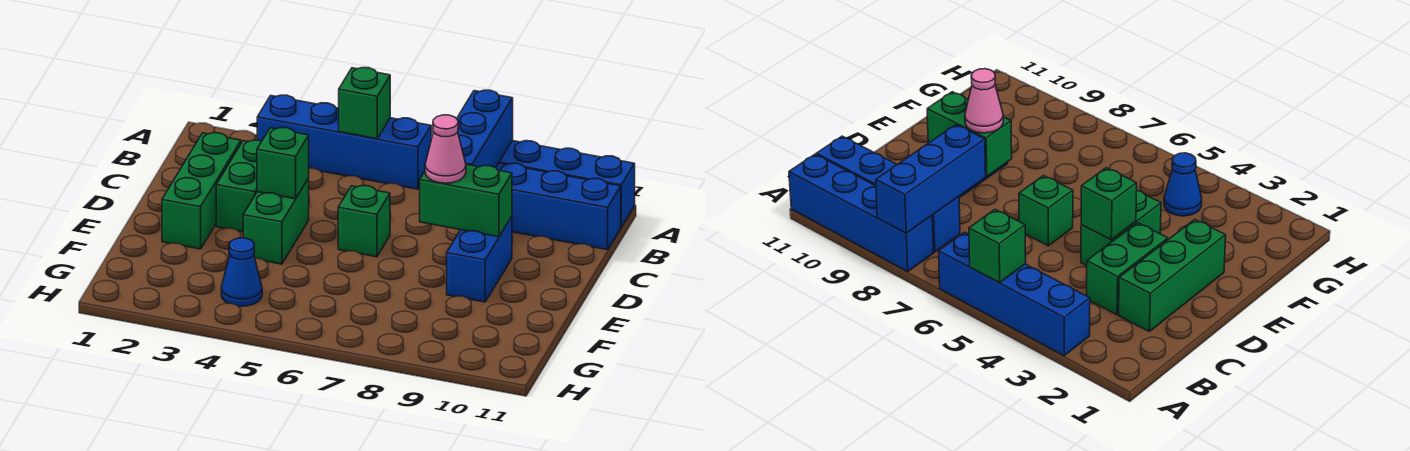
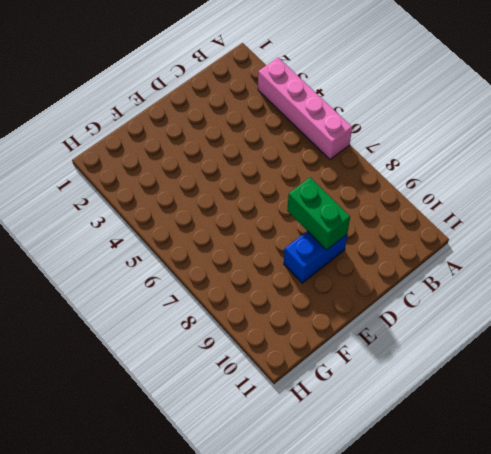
pink 1x4 brick [258,58,352,159] -> blue 1x4 brick [257,95,431,189]
none -> blue 1x4 brick [499,141,635,227]
none -> blue 1x4 brick [496,163,621,250]
none -> green 1x3 brick [162,133,241,249]

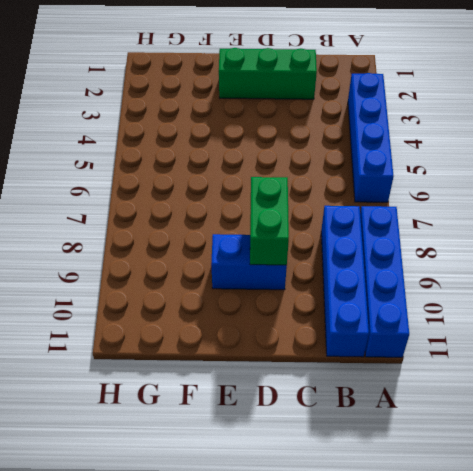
none -> green 1x2 brick [216,140,262,232]
none -> green 1x2 brick [243,178,309,264]
none -> green 1x1 brick [338,186,390,257]

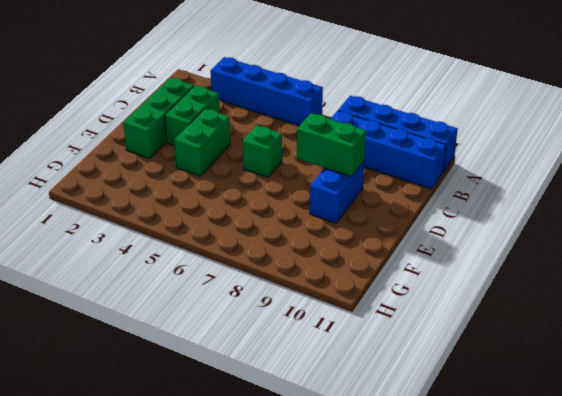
none -> blue 1x1 cone [221,238,262,306]
none -> green 1x1 brick [339,68,390,139]
none -> blue 1x3 brick [457,90,513,168]

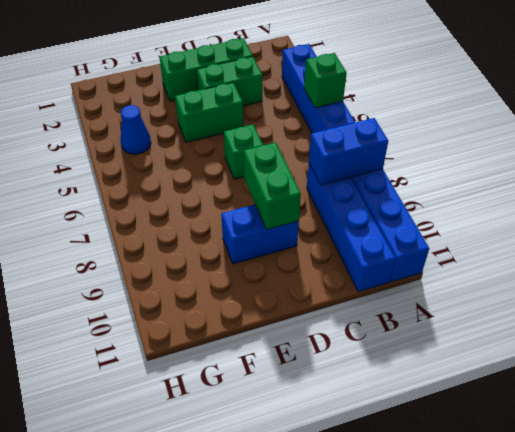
blue 1x2 brick [309,118,388,185] -> blue 1x3 brick [457,90,513,168]
none -> green 1x1 brick [257,128,309,199]
none -> pink 1x1 cone [425,115,466,183]

